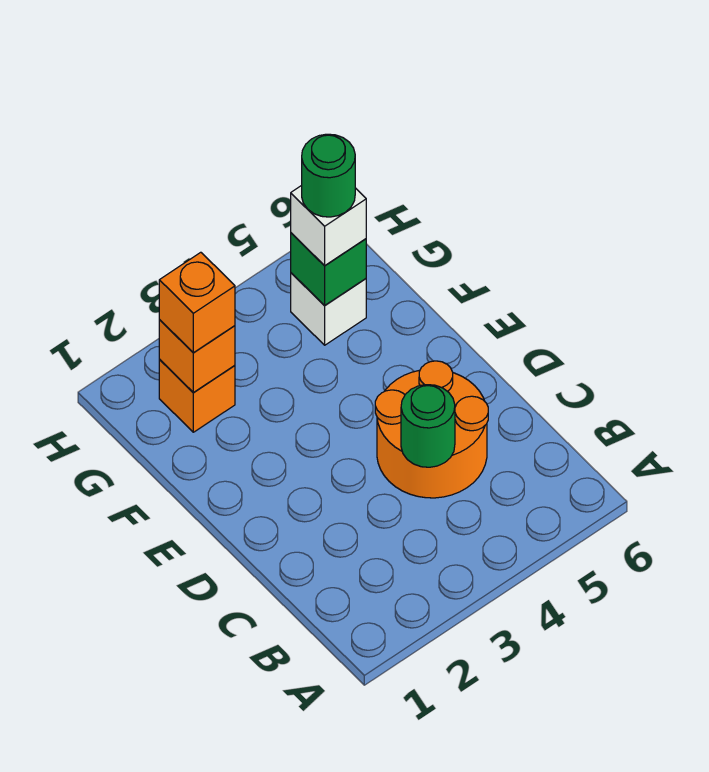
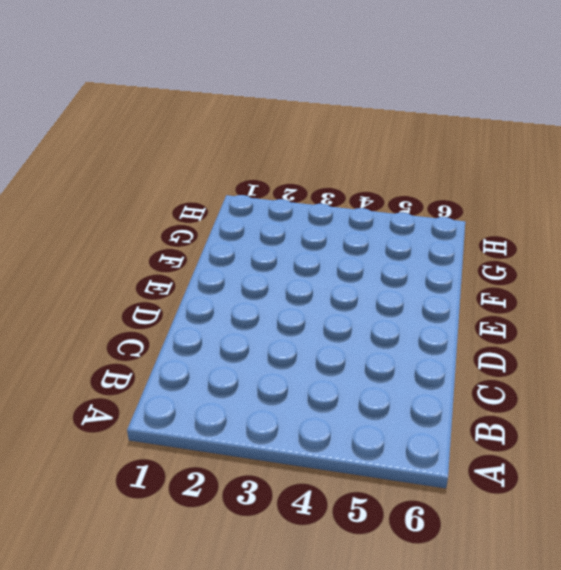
none -> orange 2x2 round brick [375,361,488,498]
none -> orange 1x1 brick [159,360,235,432]

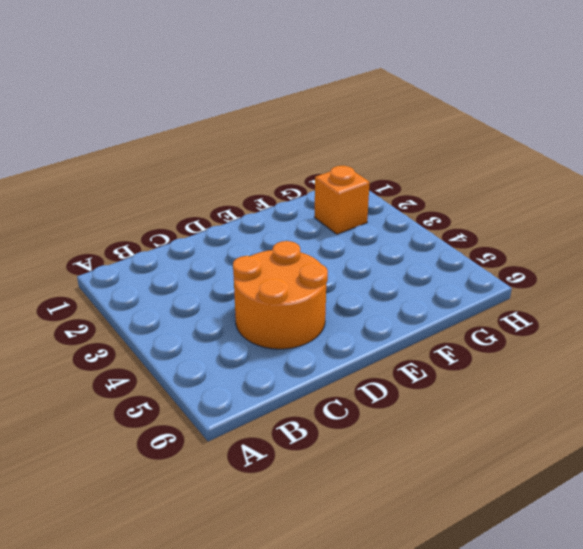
none -> white 1x1 brick [291,273,366,345]
none -> green 1x1 round brick [401,385,455,467]

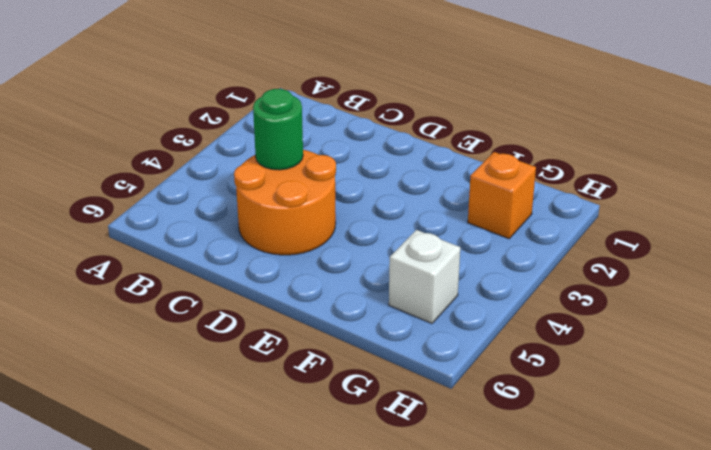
none -> orange 1x1 brick [159,320,235,392]
none -> green 1x1 brick [291,233,366,306]

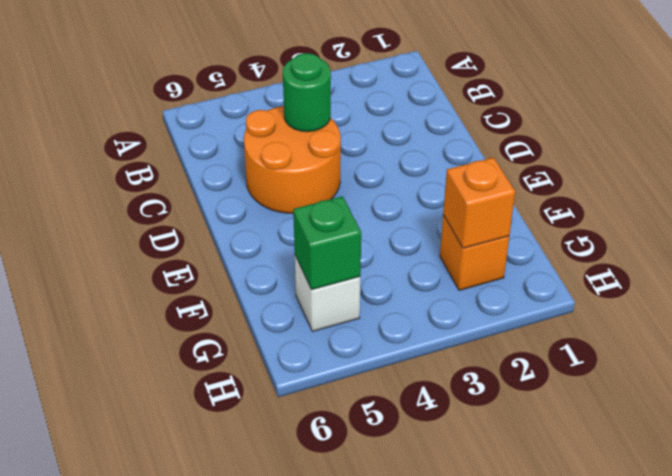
none -> orange 1x1 brick [159,252,235,353]
none -> white 1x1 brick [291,185,366,266]

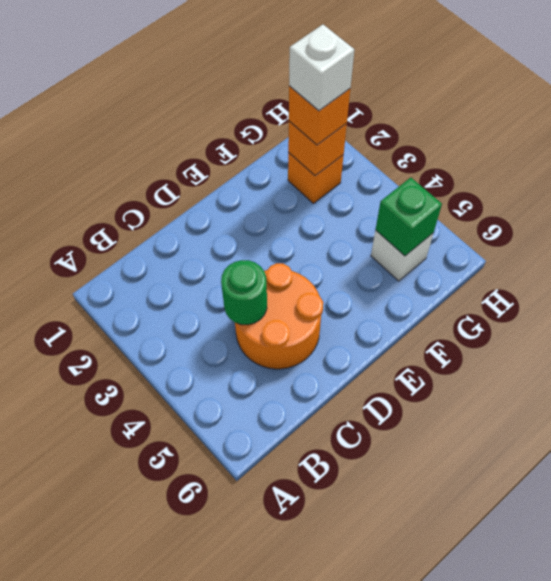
white 1x1 brick [289,25,354,111] -> white 1x1 brick moved to [291,185,366,266]
none -> green 1x1 round brick [302,134,355,217]

